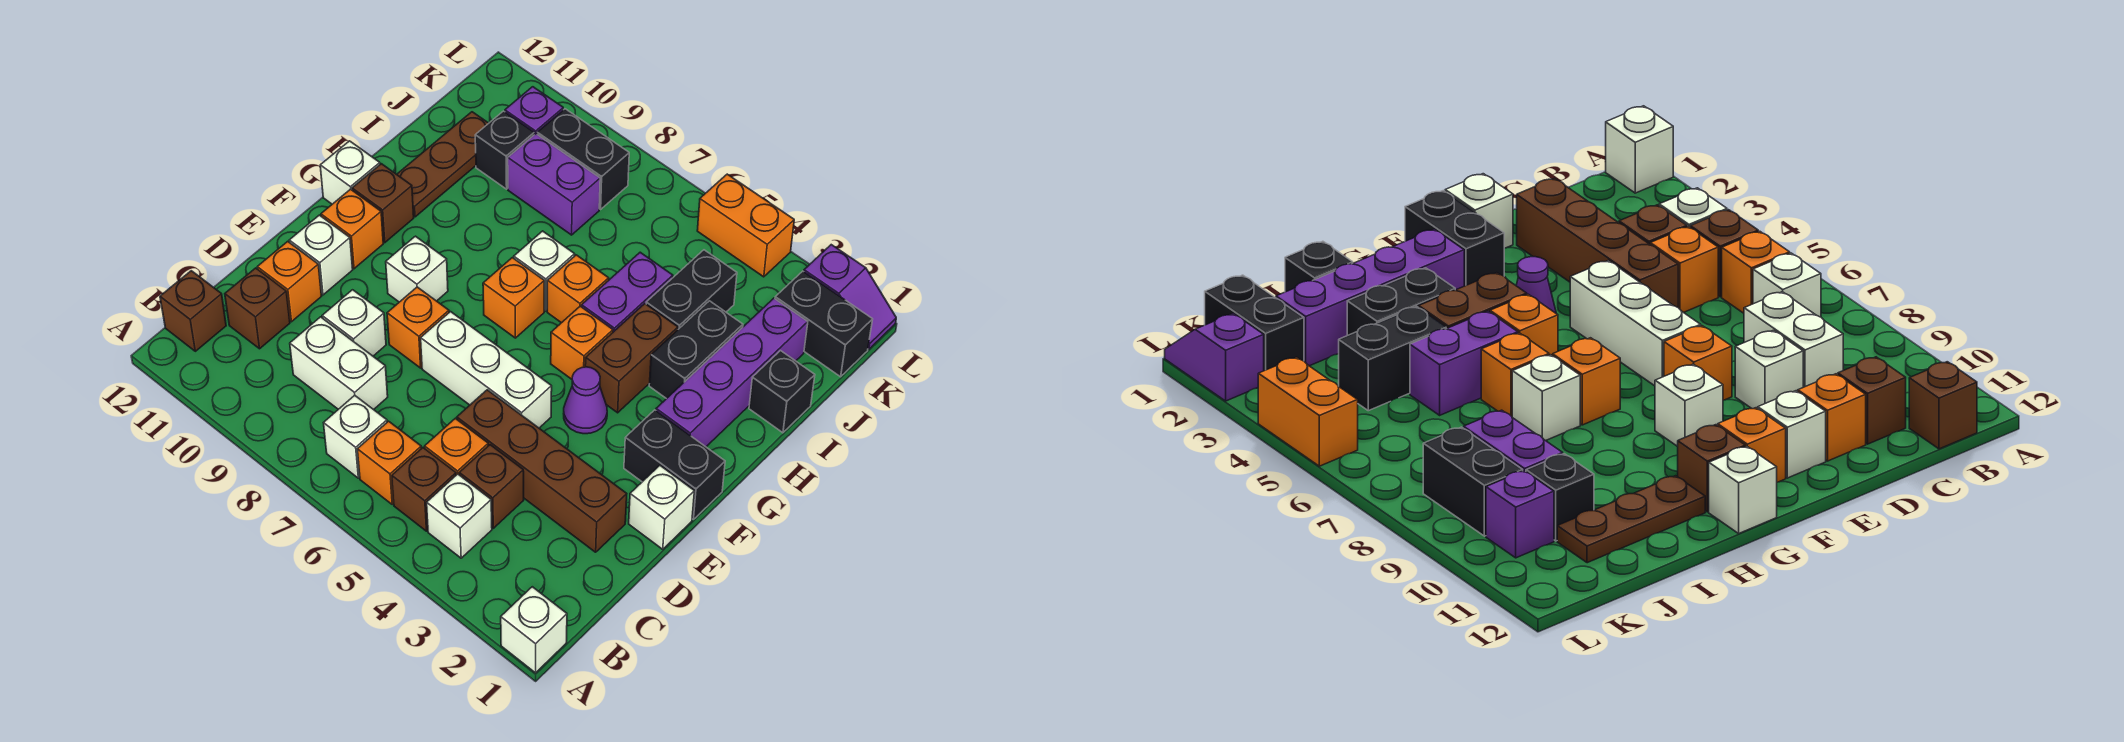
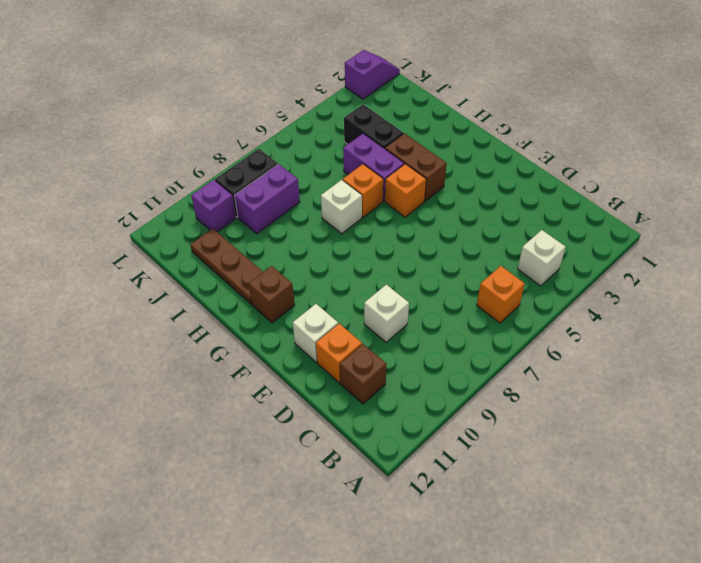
none -> white 1x1 brick [501,587,567,673]
none -> brown 1x1 brick [392,448,456,531]
none -> white 1x1 brick [324,395,387,478]
none -> brown 1x1 brick [160,271,226,351]

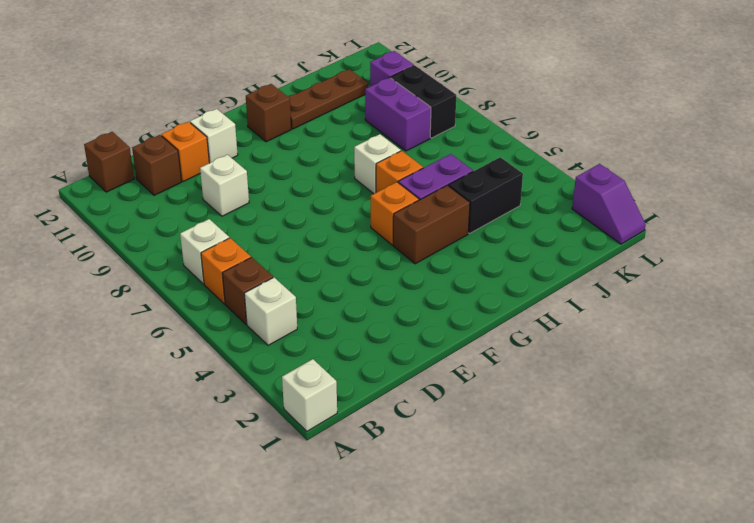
none -> brown 1x1 brick [459,445,524,528]
none -> orange 1x1 brick [425,418,488,475]
none -> white 1x2 brick [290,317,388,410]
none -> brown 1x4 brick [457,390,627,552]

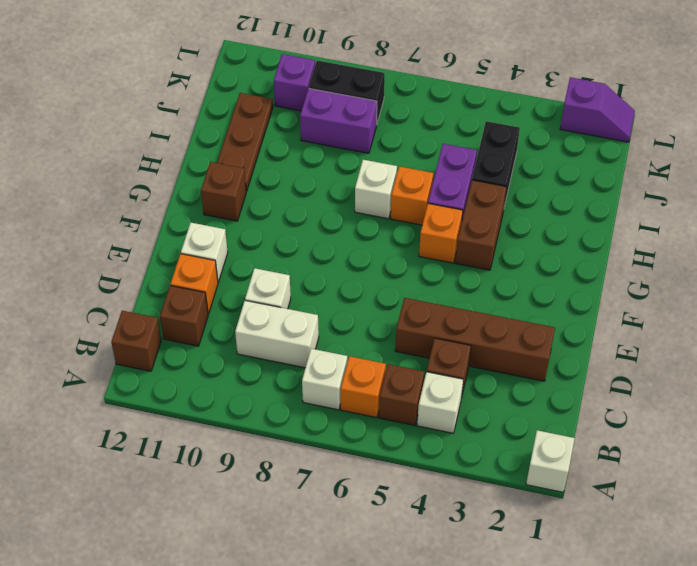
none -> orange 1x1 brick [425,418,488,475]
none -> white 1x1 brick [629,465,694,549]
none -> white 1x3 brick [421,312,552,428]
none -> orange 1x1 brick [387,287,449,368]

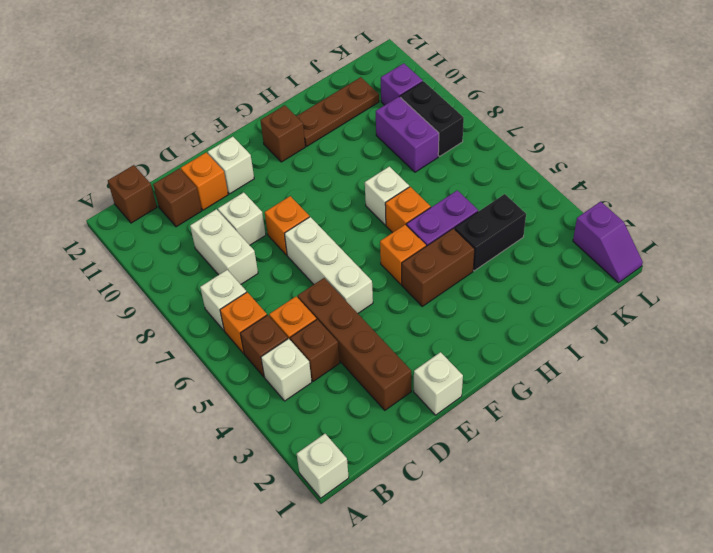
none -> black 1x2 brick [624,410,725,519]
none -> purple 1x1 cone [564,367,607,434]
none -> white 1x1 brick [386,236,448,302]
none -> orange 1x1 brick [321,189,383,269]

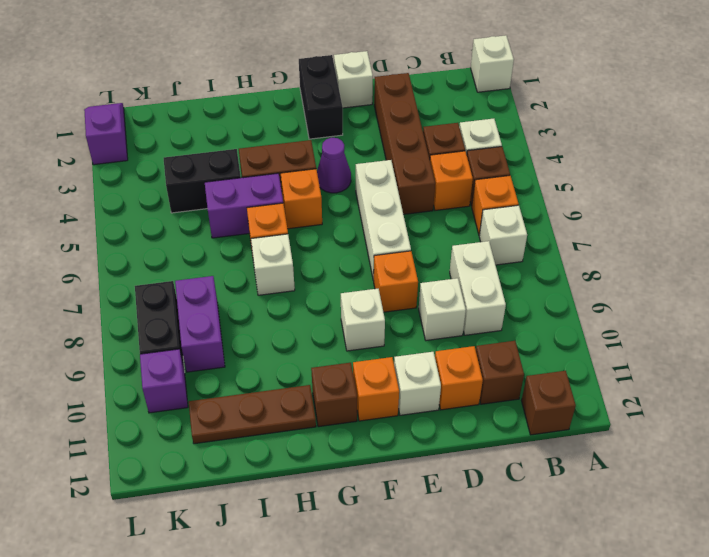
none -> purple 1x4 brick [656,298,808,447]
none -> orange 1x1 brick [483,258,544,338]
none -> white 1x1 brick [320,141,380,204]
none -> black 1x2 brick [649,301,743,399]

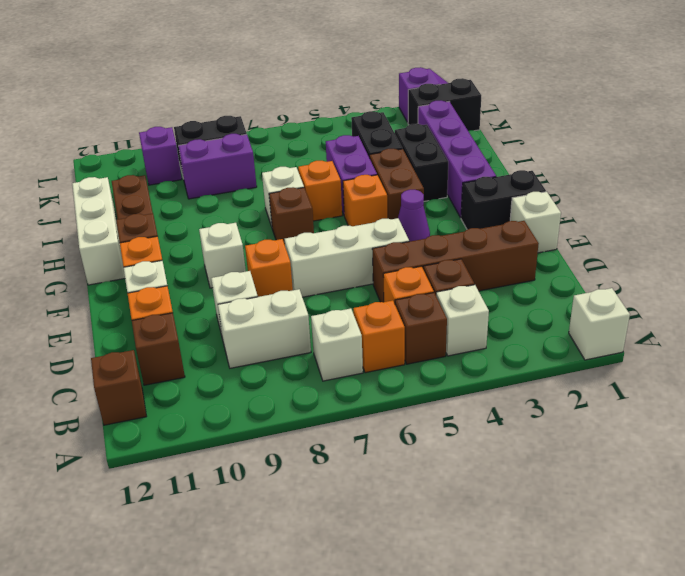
brown 1x1 brick [269,187,314,245] -> orange 1x1 brick [483,258,544,338]
white 1x3 brick [72,177,125,285] -> white 1x1 brick [320,141,380,204]
none -> black 1x1 brick [749,351,815,433]
none -> black 1x1 brick [475,111,534,189]
none -> orange 1x2 brick [697,174,794,277]

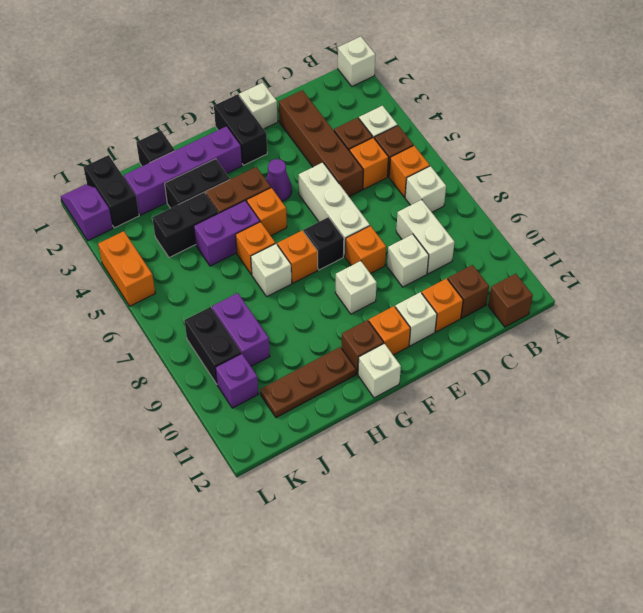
black 1x1 brick [304,217,344,270] -> black 1x1 brick moved to [475,111,534,189]

